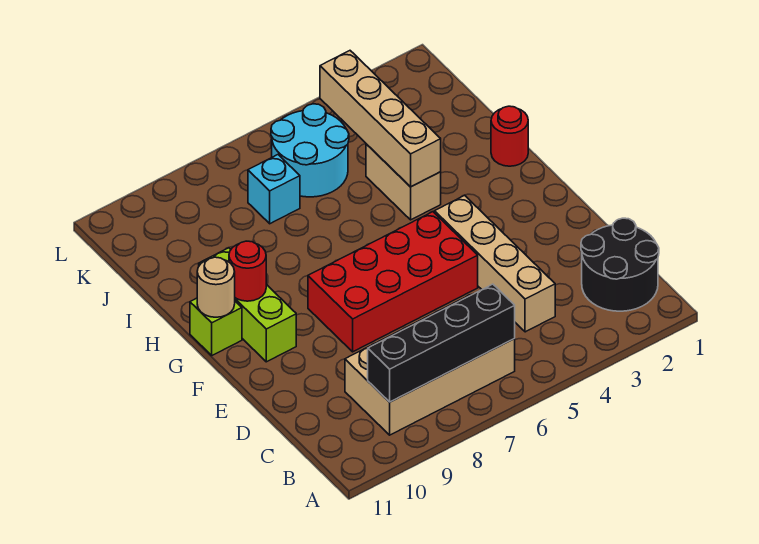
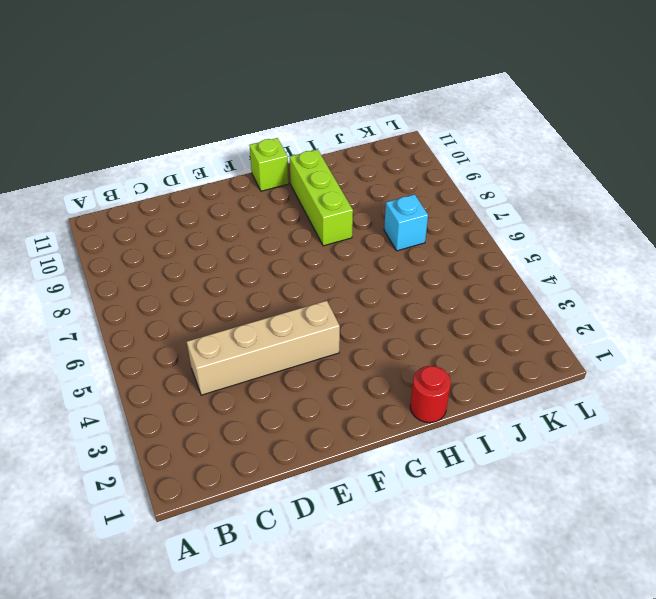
lime 1x3 brick [290,150,353,246] -> lime 1x3 brick turned to [199,248,296,362]
none -> black 2x2 round brick [581,218,659,311]
none -> tan 2x4 brick [345,295,515,435]
none -> red 2x4 brick [308,212,478,352]

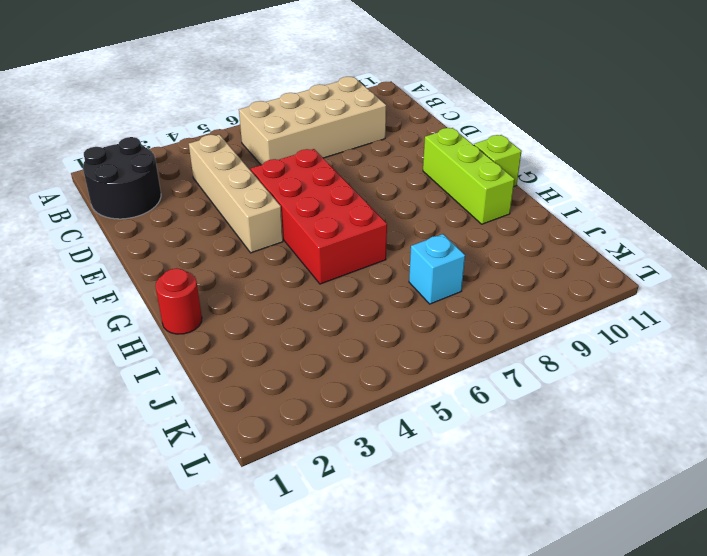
red 2x4 brick [251,149,387,284] -> red 2x4 brick turned to [308,212,478,352]
none -> tan 1x2 brick [366,144,441,220]
none -> cyan 2x2 round brick [271,104,349,197]
none -> black 1x4 brick [368,284,515,402]

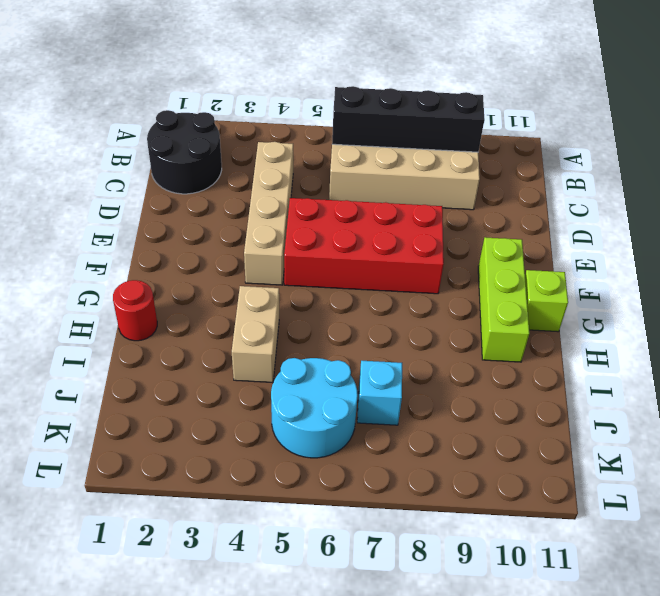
none -> red 1x1 round brick [229,241,266,301]
none -> tan 1x1 round brick [197,257,235,317]
none -> tan 1x4 brick [320,51,441,187]

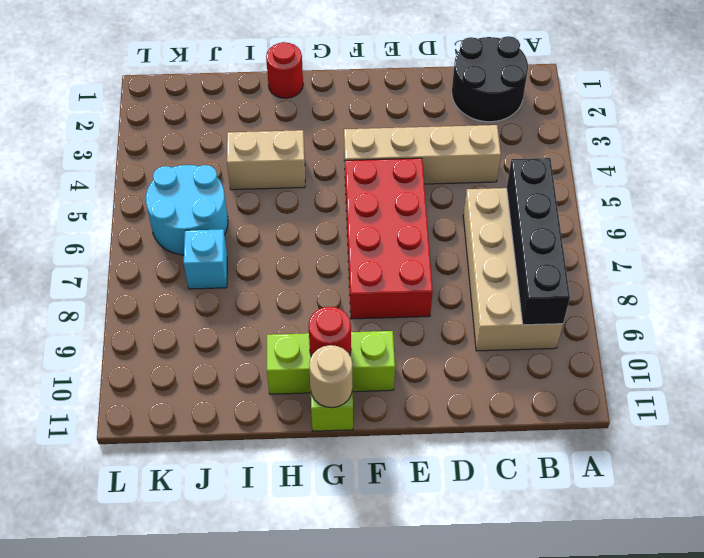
none -> tan 1x4 brick [320,51,441,187]

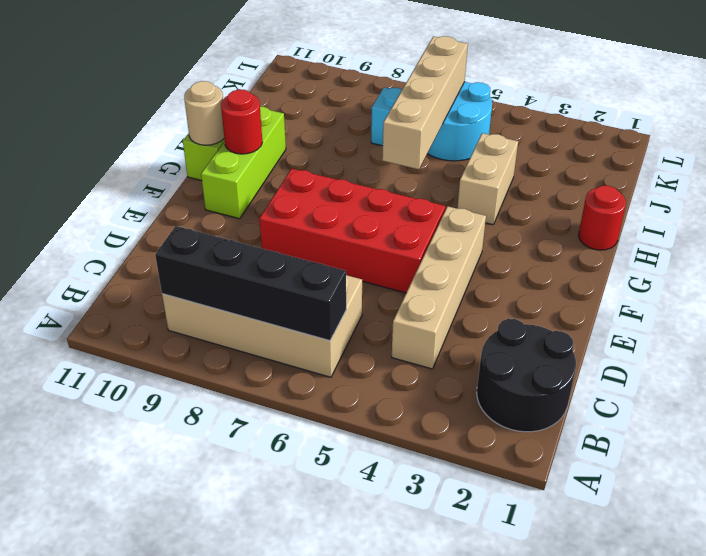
tan 1x4 brick [382,36,468,169] -> tan 1x4 brick moved to [320,51,441,187]

